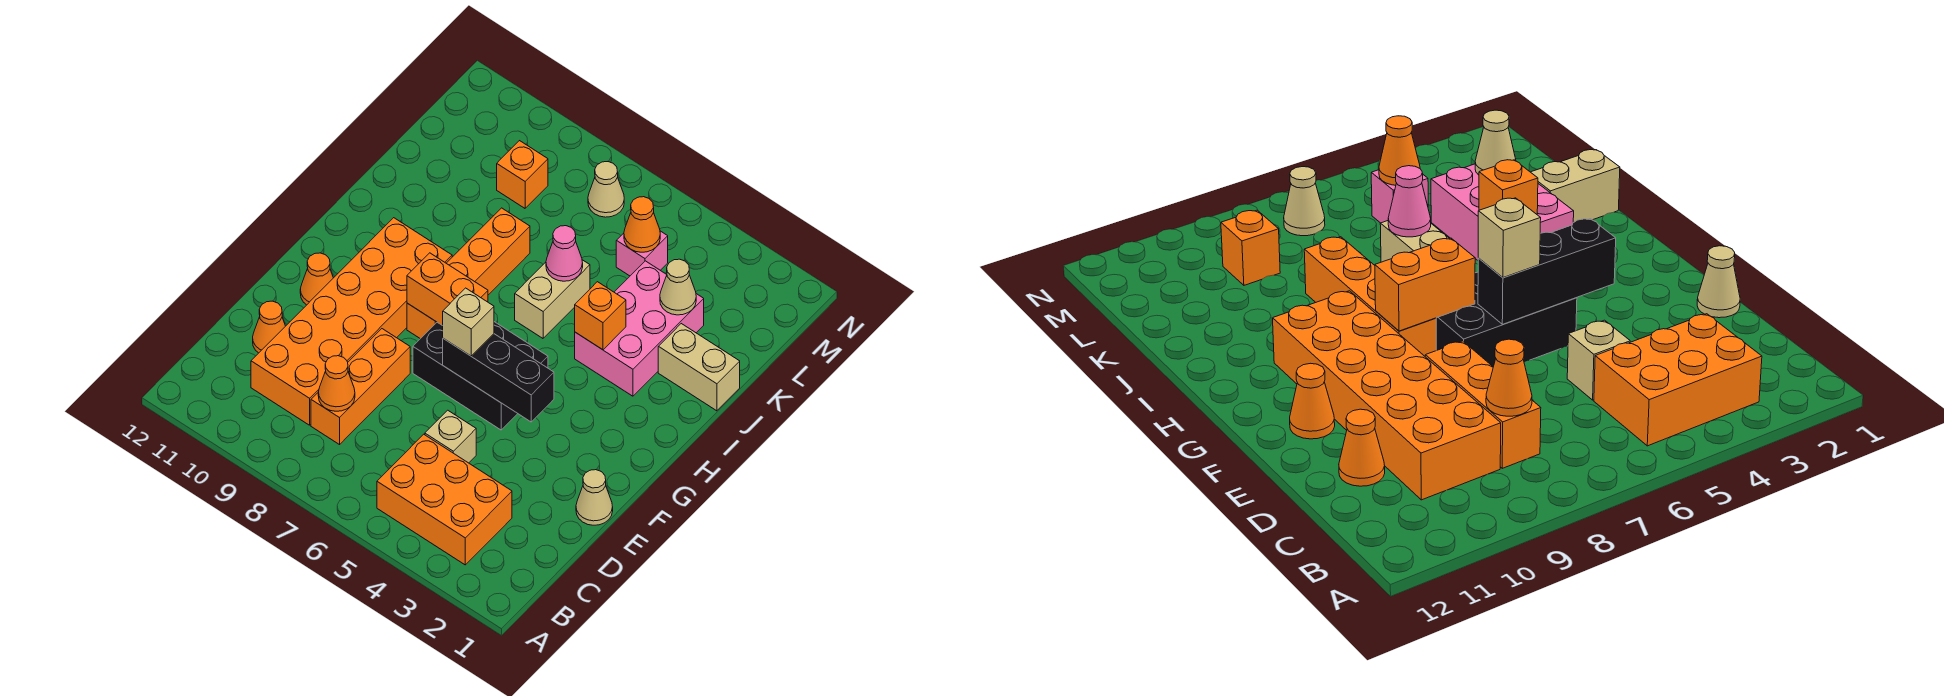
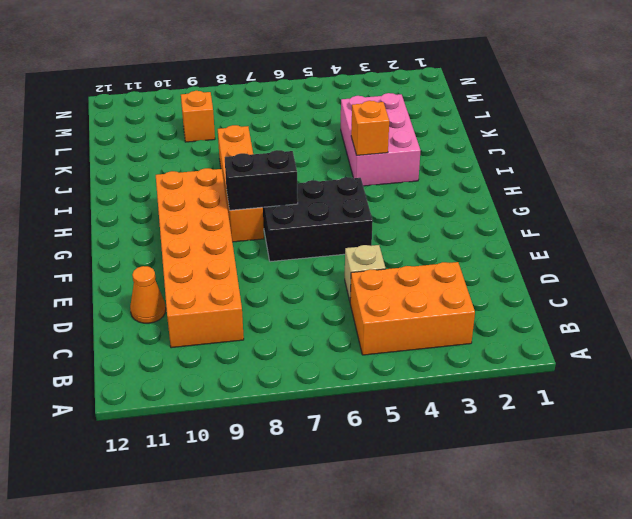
black 1x2 brick [225,150,298,210] -> orange 1x2 brick [407,253,488,326]
none -> orange 1x3 brick [311,329,410,445]
none -> tan 1x1 cone [576,470,613,525]
none -> orange 1x1 cone [300,253,333,305]

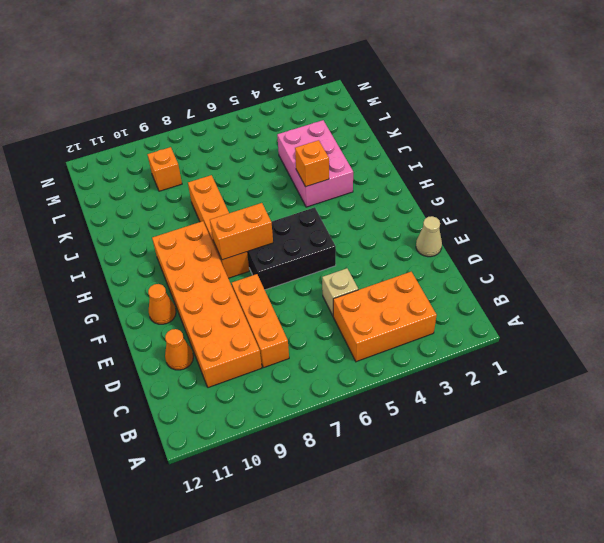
none -> tan 1x2 brick [515,260,590,338]
none -> tan 1x2 brick [658,324,740,411]
none -> pink 1x1 brick [616,231,668,276]

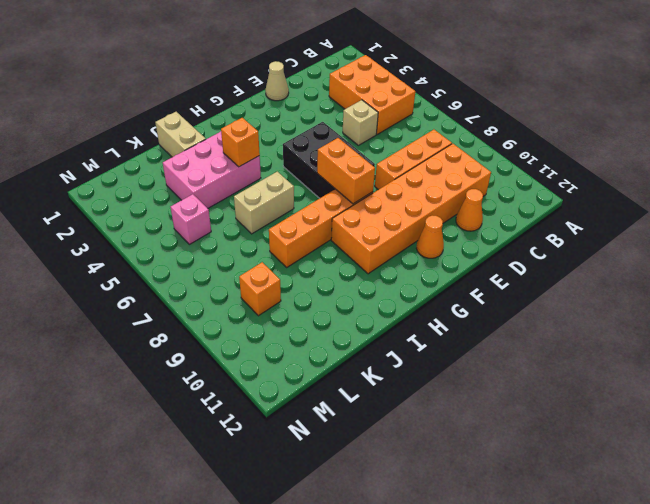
none -> tan 1x1 cone [588,162,624,217]
none -> orange 1x1 cone [318,356,355,411]
none -> black 1x3 brick [443,334,554,422]

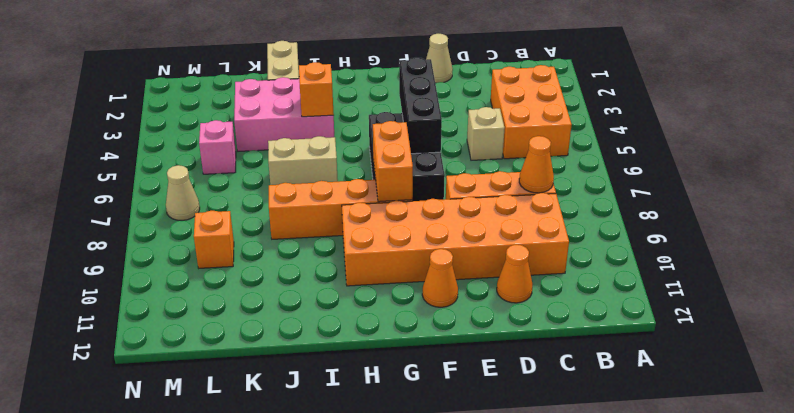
none -> pink 1x1 cone [546,226,583,281]
none -> tan 1x1 cone [660,259,696,315]
none -> orange 1x1 cone [624,197,660,252]

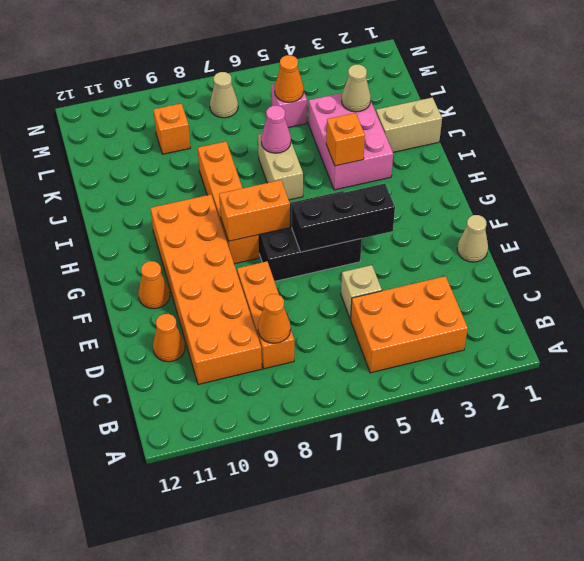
none -> tan 1x1 brick [443,288,494,356]

